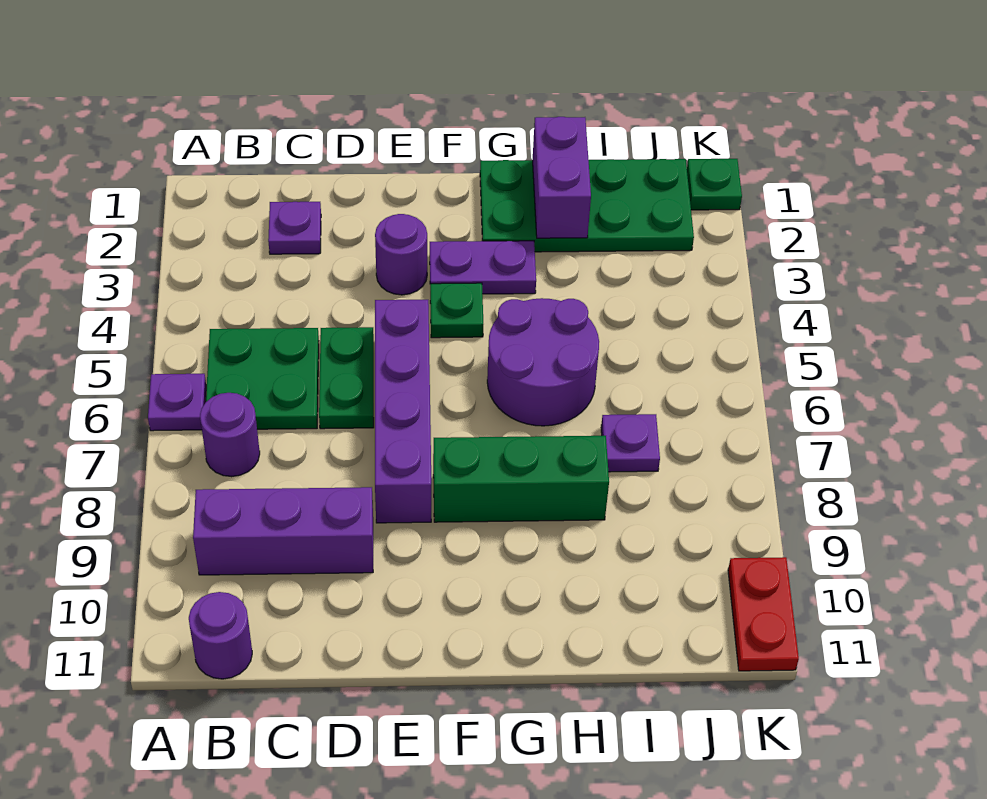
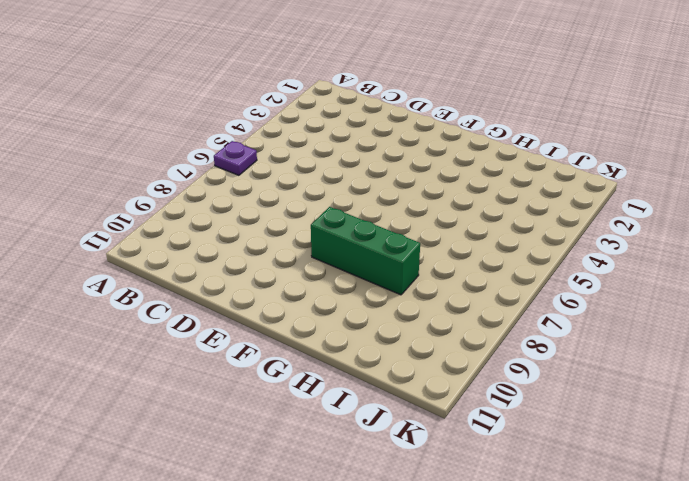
none -> green 2x2 plate [206,328,319,429]
none -> purple 1x1 round brick [200,393,260,477]
none -> purple 1x3 brick [193,487,373,575]

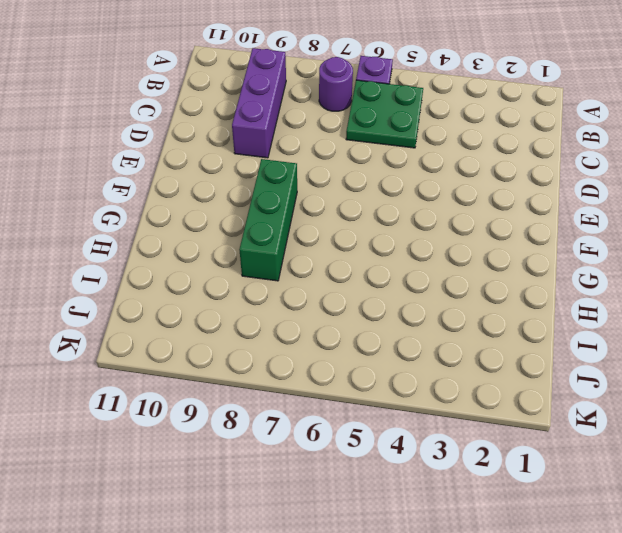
none -> purple 1x1 round brick [189,592,252,679]
none -> purple 1x1 plate [268,202,321,254]
none -> green 1x2 plate [319,327,374,429]

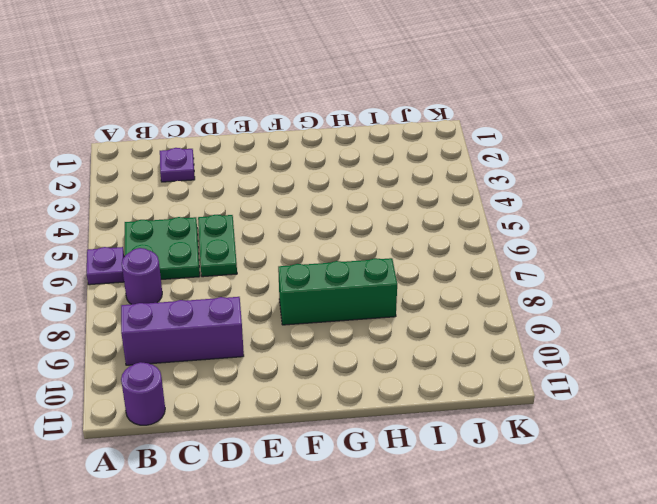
none -> purple 1x1 round brick [375,214,427,295]
none -> purple 1x4 brick [375,300,431,523]
none -> purple 1x2 plate [430,241,536,294]

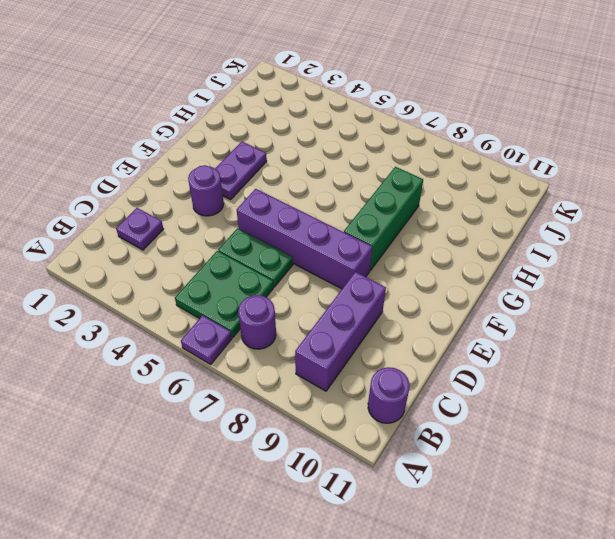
none -> green 1x1 plate [430,283,483,338]
none -> green 2x4 plate [480,159,694,252]
none -> purple 2x2 round brick [487,298,599,426]

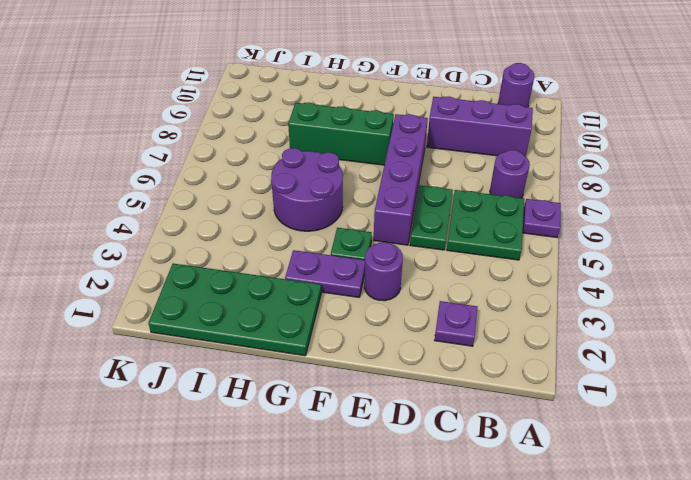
none -> purple 1x1 plate [601,414,660,472]
none -> green 1x1 plate [687,159,742,210]
none -> red 1x2 plate [728,557,799,671]

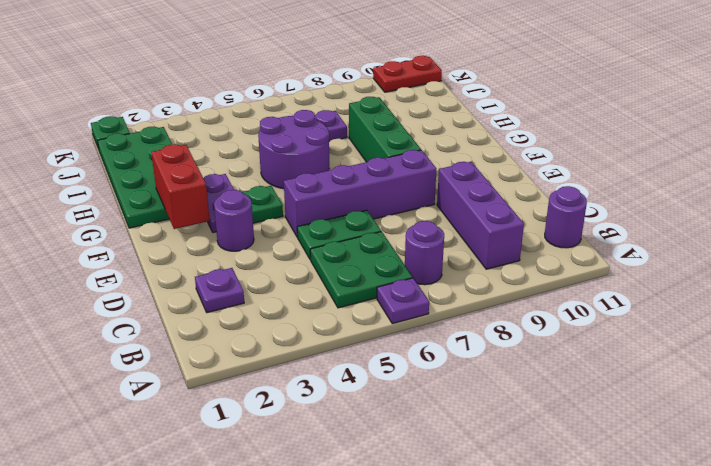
red 1x2 brick [151,144,210,229] -> none
none -> purple 1x2 brick [533,117,591,238]

